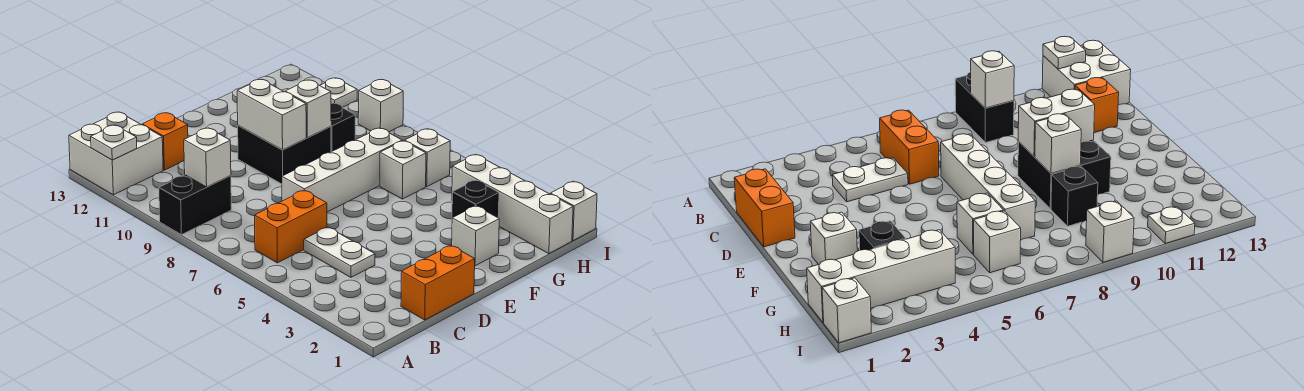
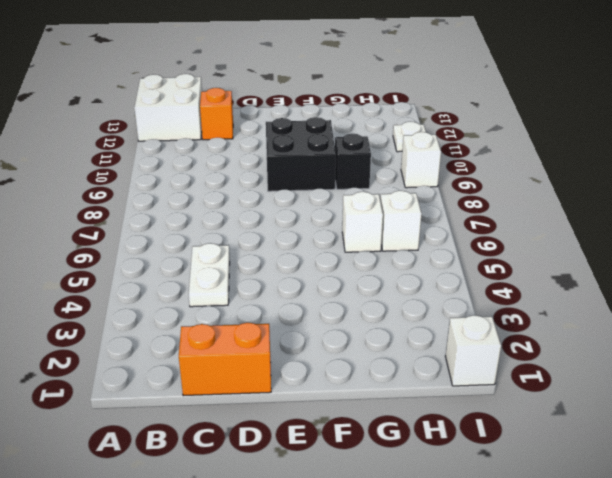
none -> black 1x2 brick [159,175,231,235]
none -> orange 1x2 brick [255,190,327,263]
none -> white 1x4 brick [282,128,402,212]

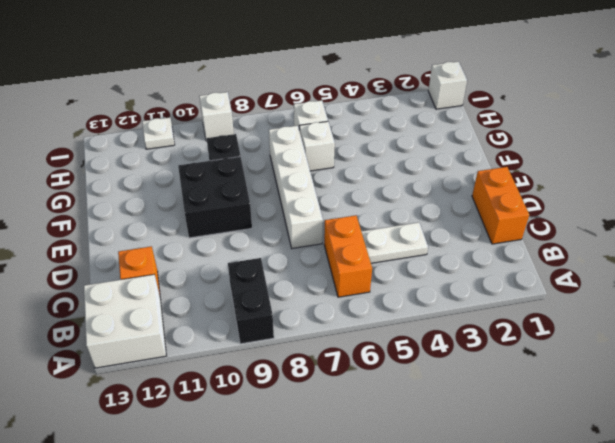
none -> white 1x1 brick [452,206,499,266]
none -> black 1x1 brick [452,180,499,218]
none -> white 1x4 brick [452,154,573,253]

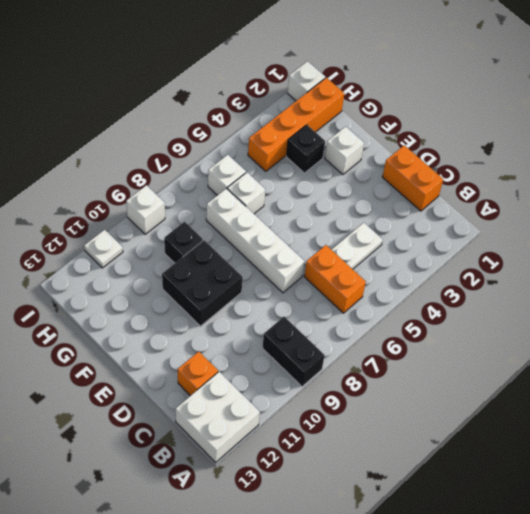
orange 1x4 brick [248,78,344,171] -> white 1x4 brick [452,154,573,253]
none -> white 1x1 plate [91,125,137,160]
none -> white 1x1 brick [184,128,231,187]
none -> white 1x2 brick [237,80,306,150]

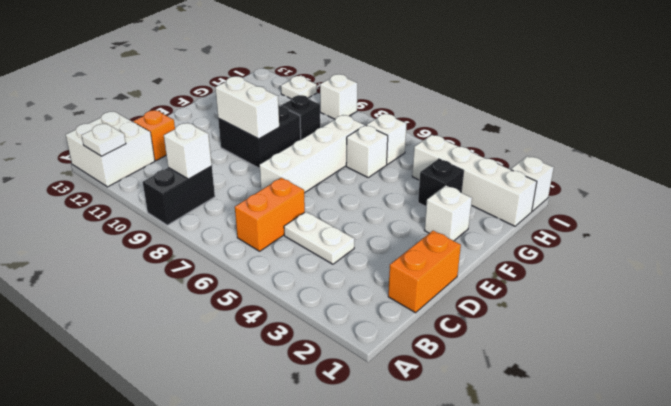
none -> white 1x1 brick [285,80,331,138]

